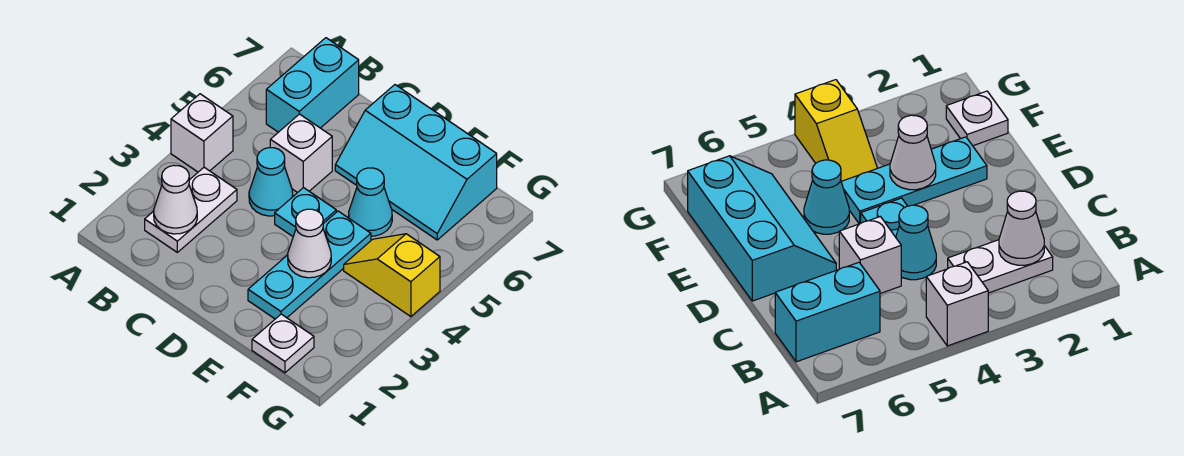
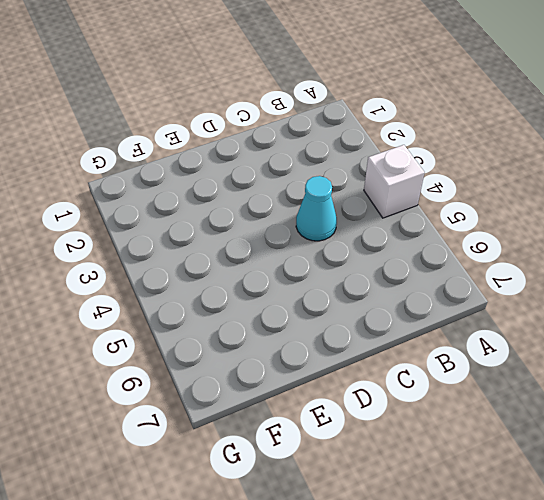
none -> white 1x2 plate [145,167,237,252]
none -> cyan 1x2 brick [266,38,359,132]
none -> white 1x1 brick [270,114,332,193]

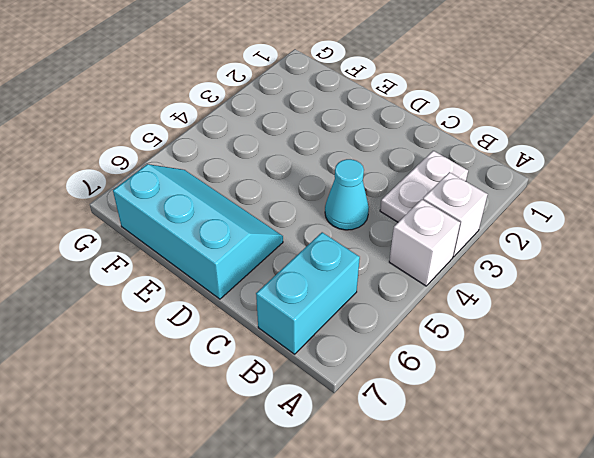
white 1x1 brick [422,172,488,257] -> white 1x1 brick moved to [270,114,332,193]
none -> cyan 1x1 plate [275,188,336,236]
none -> cyan 1x3 plate [248,211,371,319]
none -> cyan 1x1 cone [349,168,392,236]

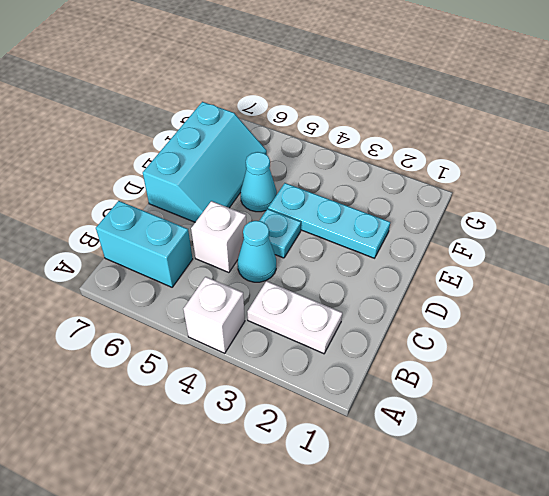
none -> white 1x1 plate [252,314,314,373]
none -> yellow 1x2 slope [344,234,440,317]
none -> white 1x1 cone [154,165,197,234]

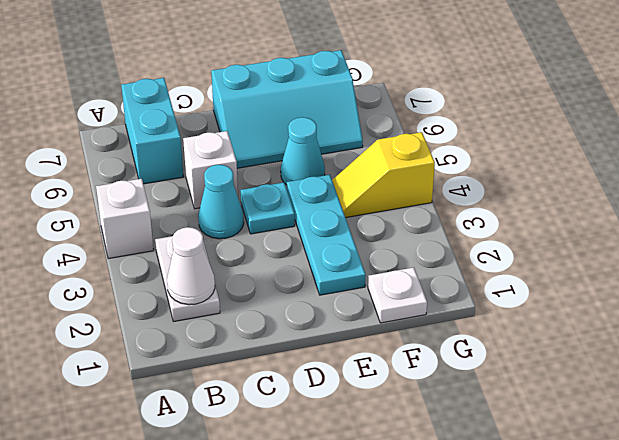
none -> white 1x1 cone [288,209,331,278]

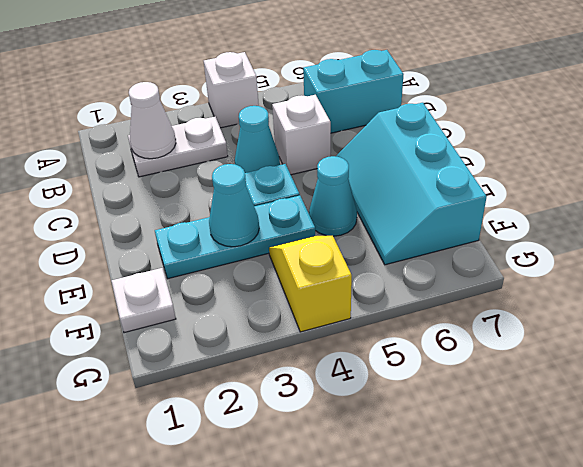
cyan 1x1 cone [209,164,259,247] -> white 1x1 cone [288,209,331,278]

